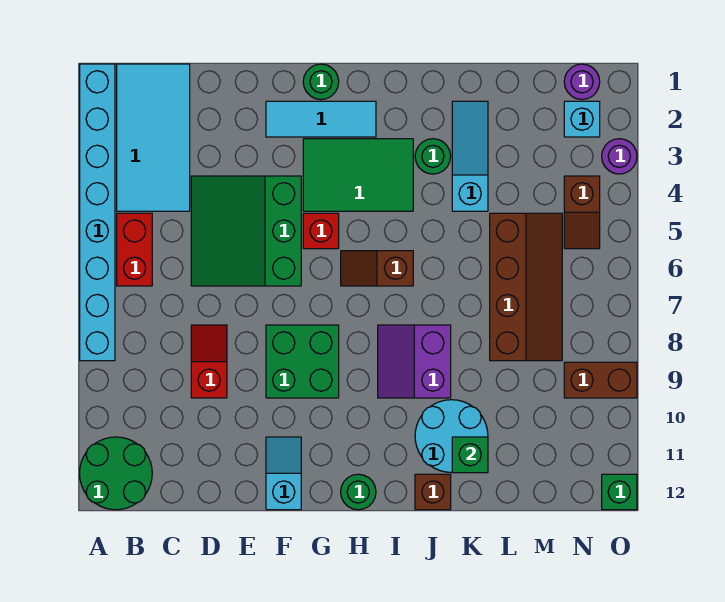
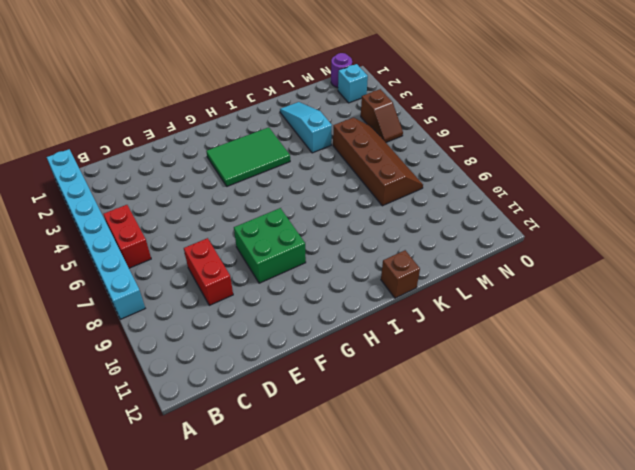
red 1x2 brick [184,238,233,305] -> red 1x2 slope [191,325,227,398]
none -> green 2x2 round brick [80,437,152,510]
none -> cyan 2x4 tile [117,64,190,211]
none -> green 3x3 slope [191,176,301,286]

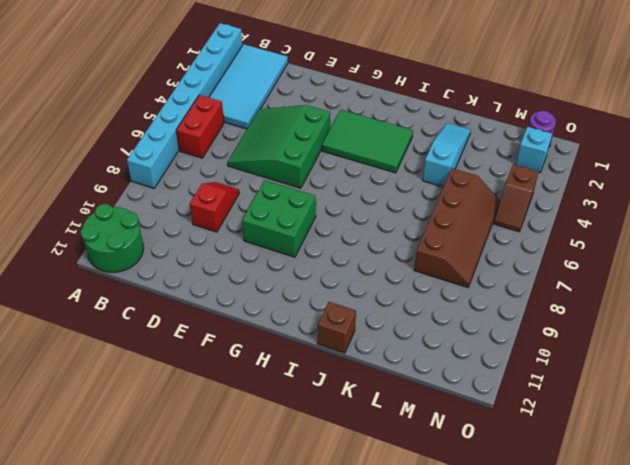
none -> cyan 1x3 tile [266,101,376,137]
none -> cyan 1x2 slope [266,437,301,510]
none -> green 1x1 round brick [303,64,339,100]

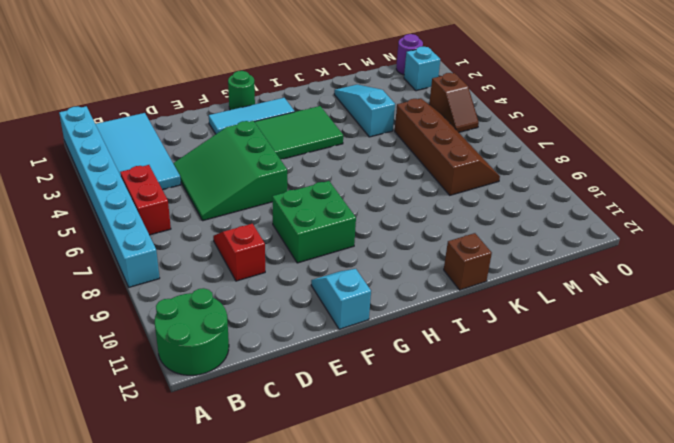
none -> red 1x1 brick [303,213,339,249]
none -> brown 1x2 slope [341,251,413,286]
none -> green 1x1 round brick [341,474,376,510]

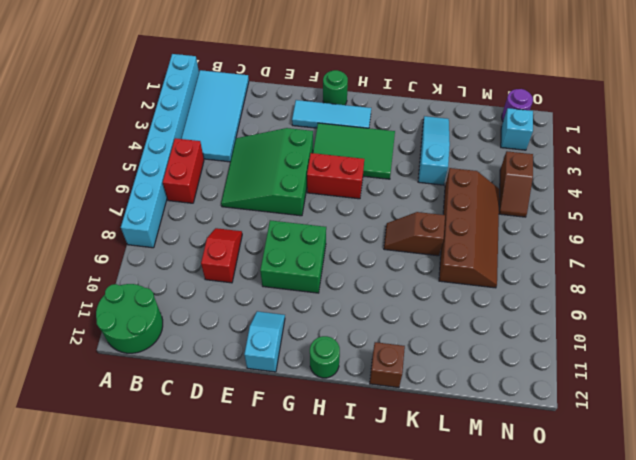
red 1x2 brick [307,153,364,199] -> red 1x1 brick [303,213,339,249]
brown 1x2 slope [384,212,445,256] -> brown 1x2 slope moved to [341,251,413,286]
none -> purple 2x2 slope [378,325,451,398]
none -> green 1x1 round brick [415,139,451,174]
none -> cyan 2x2 round brick [415,400,488,472]

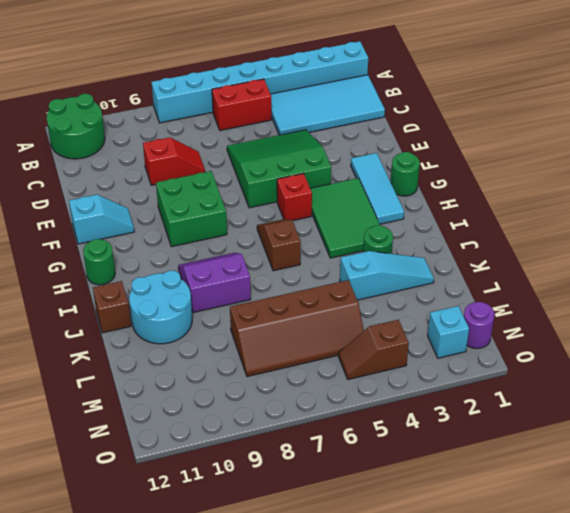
none -> brown 1x2 brick [564,362,637,398]
none -> purple 1x1 round brick [602,139,637,174]
none -> green 1x1 brick [602,474,637,510]

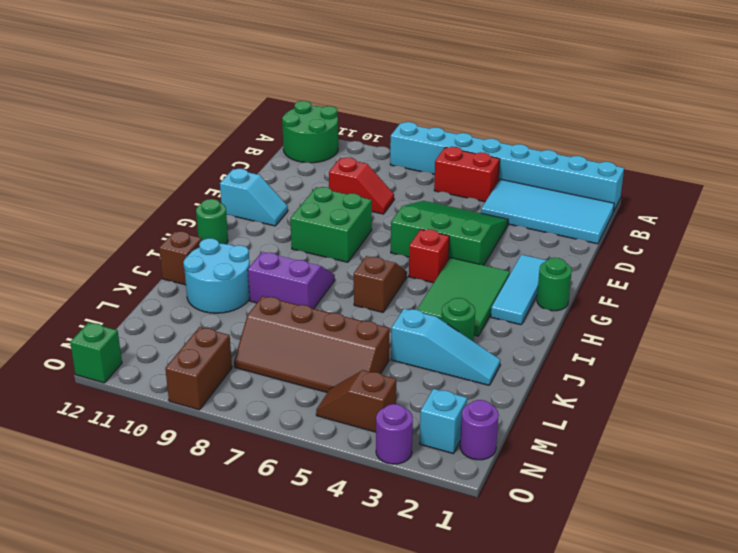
none -> green 1x1 brick [452,437,488,473]

